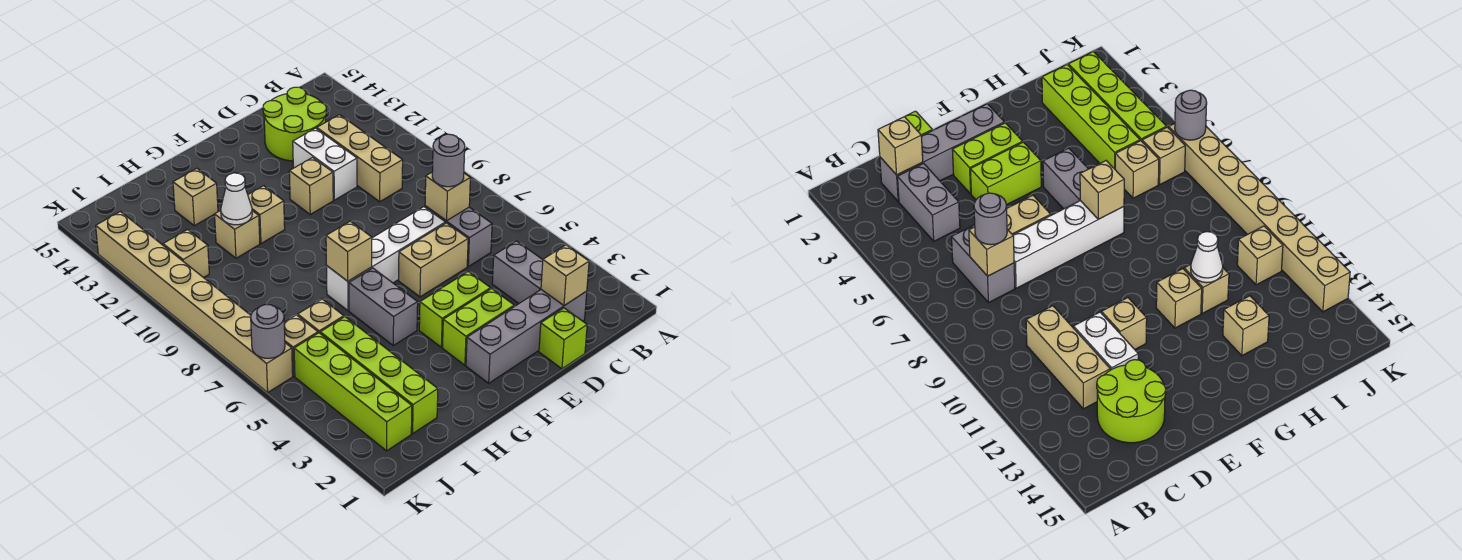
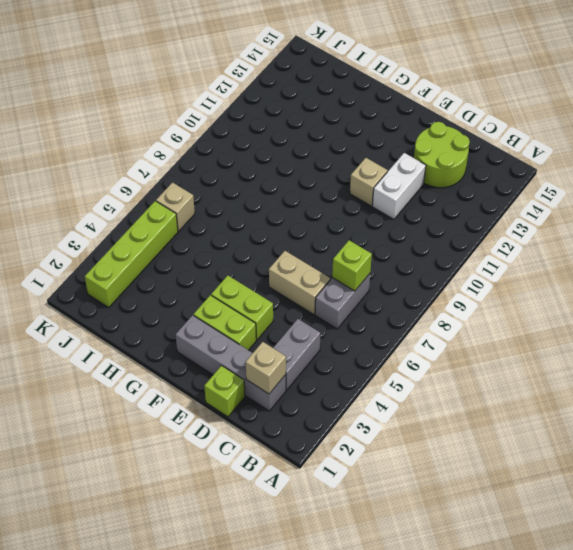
lime 1x1 brick [332,240,372,291] -> tan 1x1 brick [425,172,470,221]
none -> tan 1x3 brick [317,115,403,202]
none -> white 1x4 brick [326,207,445,311]
none -> grey 1x2 brick [349,268,418,346]

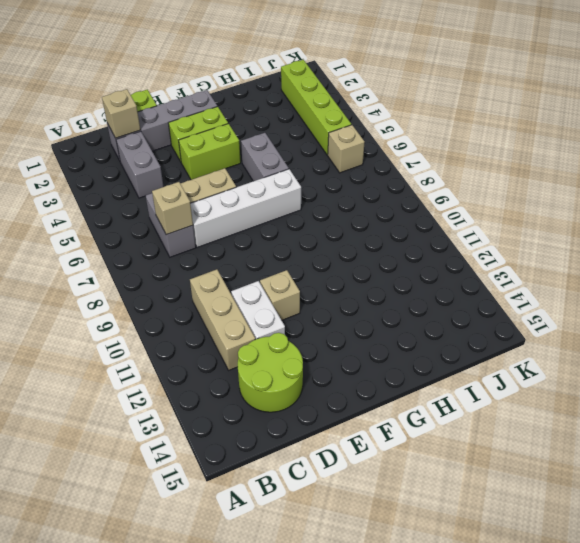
none -> tan 1x1 brick [248,186,285,243]
none -> tan 1x1 brick [215,210,260,258]
none -> tan 1x1 brick [173,168,218,226]

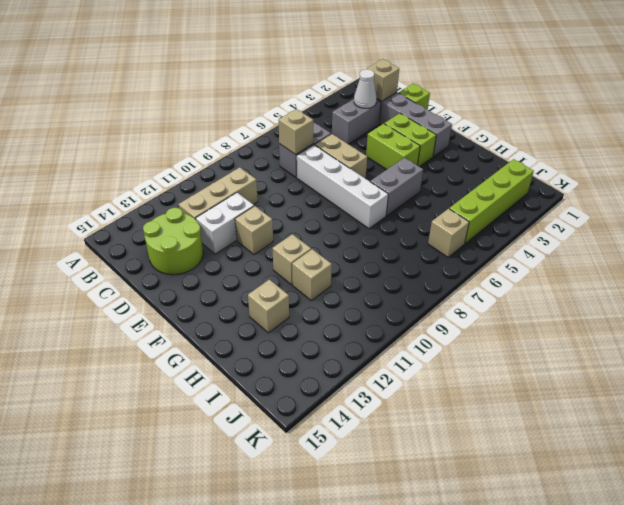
white 1x1 cone [354,69,377,108] -> white 1x1 cone moved to [221,173,252,225]
none -> lime 1x4 brick [320,317,438,434]
none -> tan 1x1 brick [298,299,344,333]
none -> tan 1x1 brick [163,230,209,278]

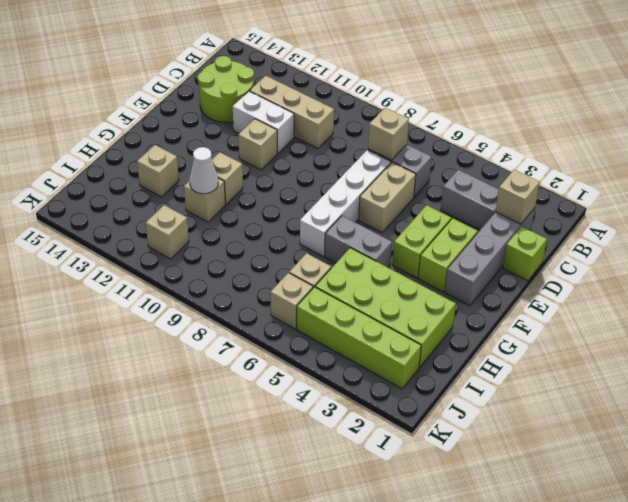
lime 2x4 brick [315,248,456,367] -> lime 1x4 brick [320,317,438,434]
none -> tan 1x8 brick [96,212,293,392]
none -> tan 1x1 brick [326,221,372,281]
none -> grey 1x1 round brick [251,305,285,358]

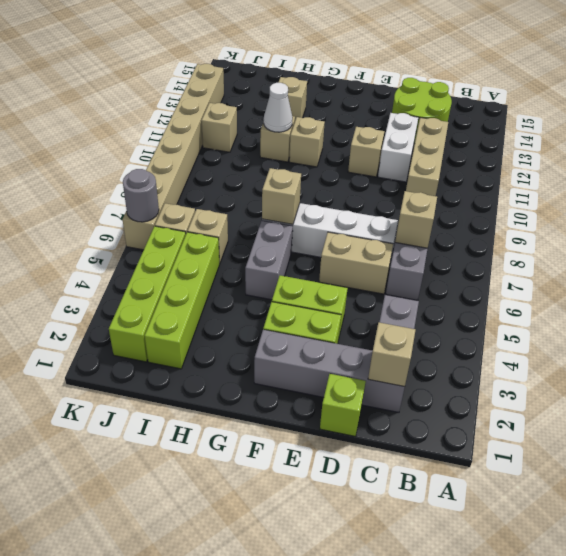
none -> grey 1x1 round brick [432,134,465,187]

